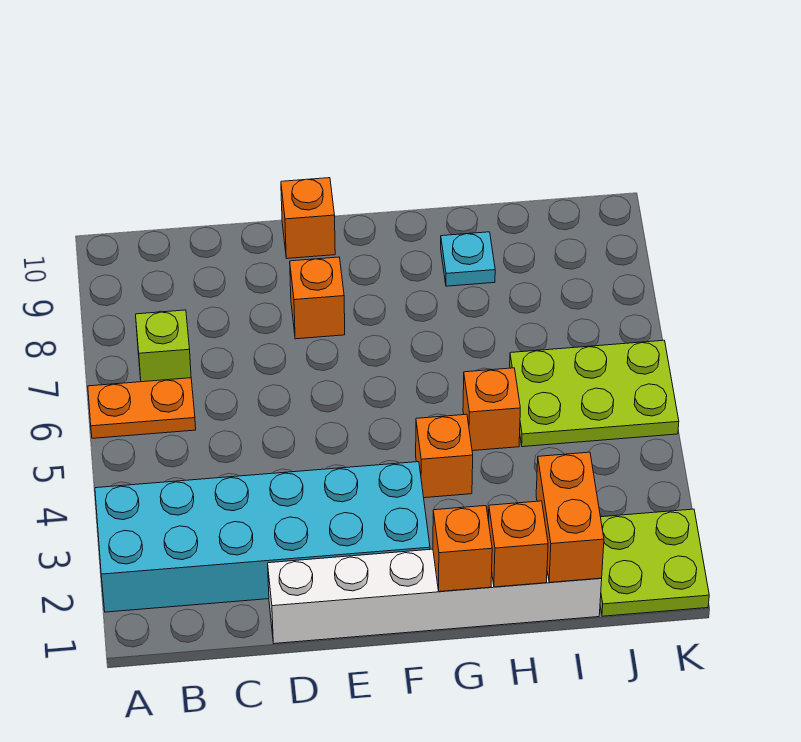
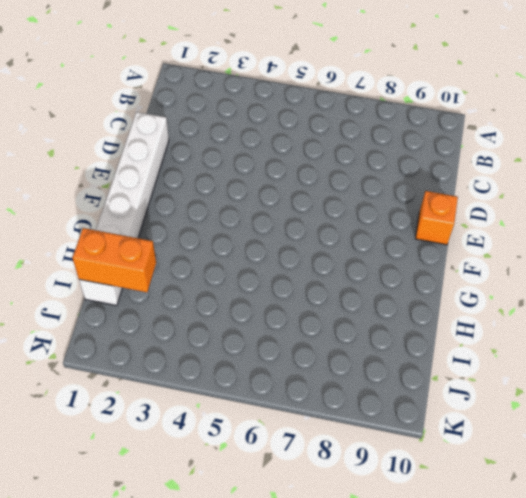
none -> cyan 2x6 brick [95,462,430,612]
none -> orange 1x2 plate [88,378,196,438]
none -> lime 1x1 brick [136,310,191,382]

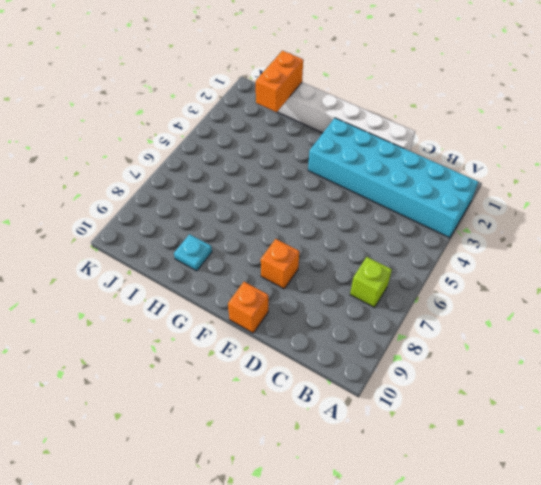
none -> orange 1x2 plate [88,378,196,438]
none -> orange 1x1 brick [416,414,473,498]
none -> orange 1x1 brick [463,368,520,451]

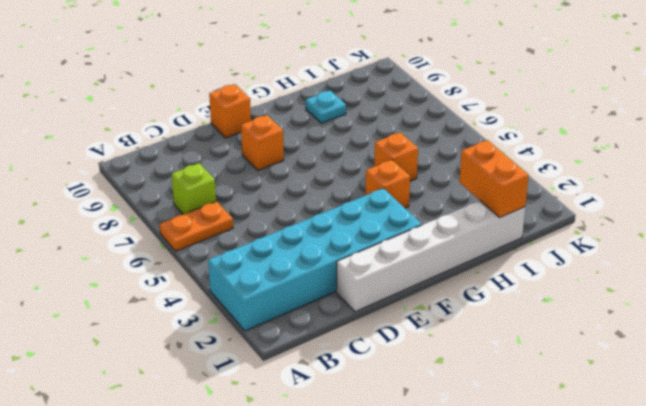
none -> lime 2x3 plate [510,340,679,447]
none -> lime 2x2 plate [600,509,709,616]
none -> orange 1x1 brick [433,506,492,592]

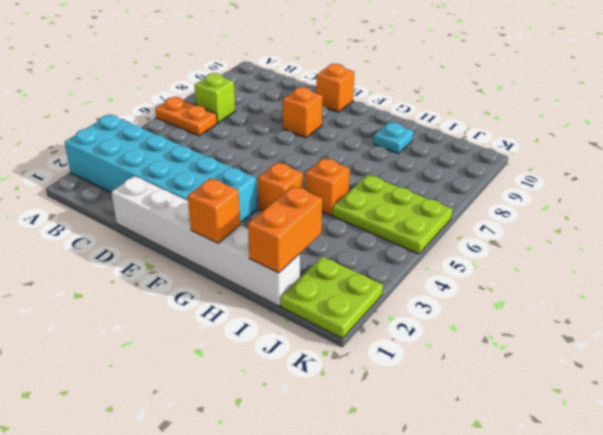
none -> orange 1x1 brick [489,501,548,587]

